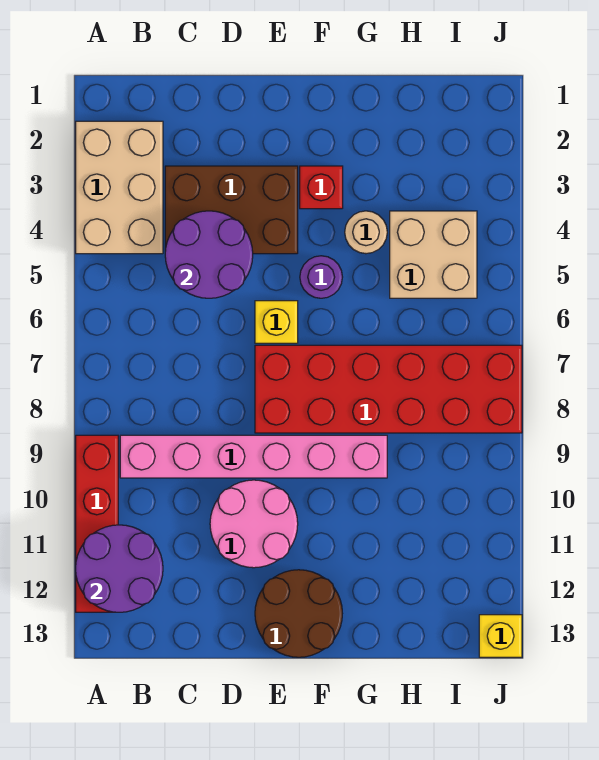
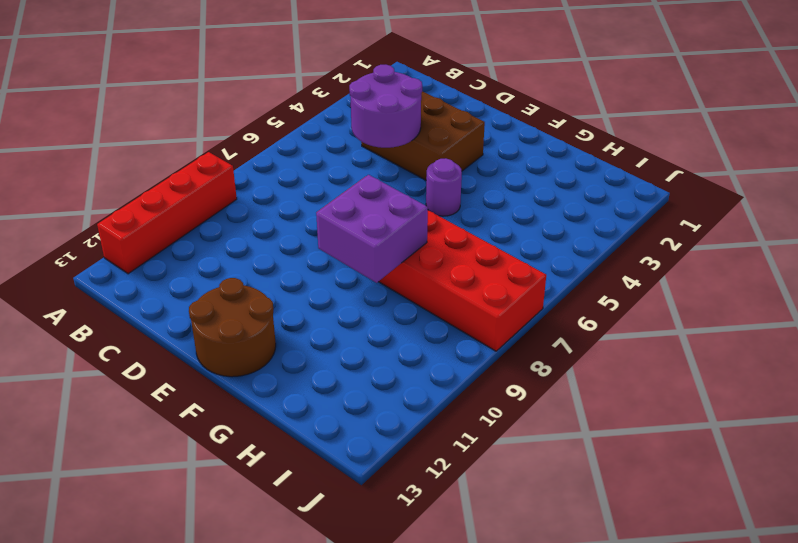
purple 2x2 brick [316,175,428,283] -> none
none -> tan 2x3 brick [76,121,163,254]
none -> pink 1x6 brick [120,435,387,478]
none -> pink 2x2 round brick [210,480,298,568]

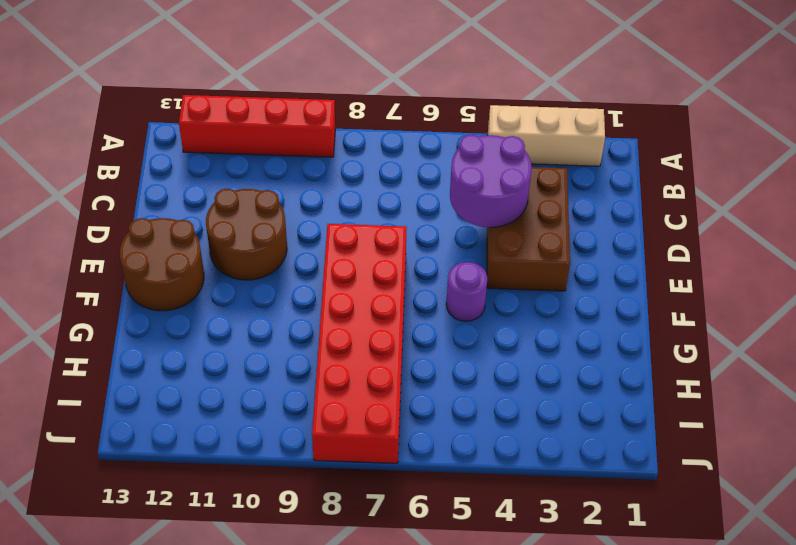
tan 1x3 brick [488,105,605,166] -> tan 2x3 brick [76,121,163,254]
brown 2x2 round brick [206,189,287,280] -> pink 2x2 round brick [210,480,298,568]
none -> pink 1x6 brick [120,435,387,478]
none -> yellow 1x1 brick [255,301,298,343]
none -> red 1x1 brick [300,166,343,209]

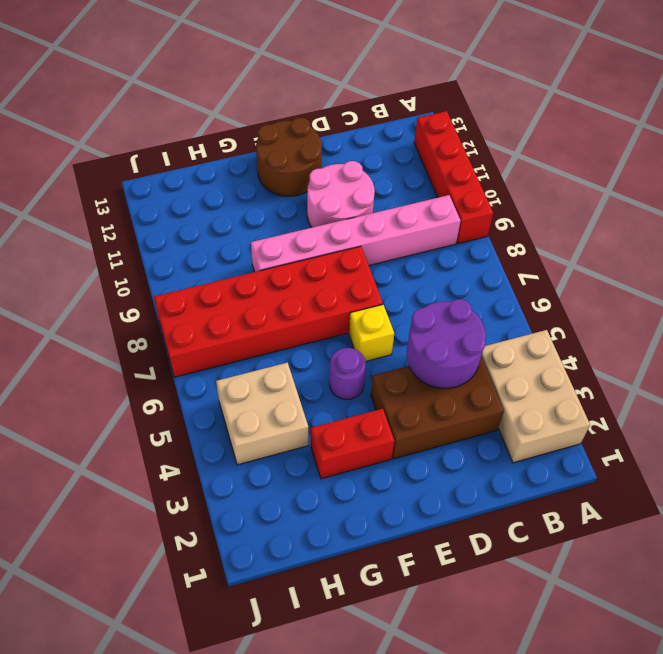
red 1x2 brick [311,409,394,479] -> red 1x1 brick [300,166,343,209]
none -> tan 1x1 round brick [345,211,387,254]
none -> yellow 1x1 brick [479,615,522,657]
none -> purple 2x2 round brick [76,525,163,612]

